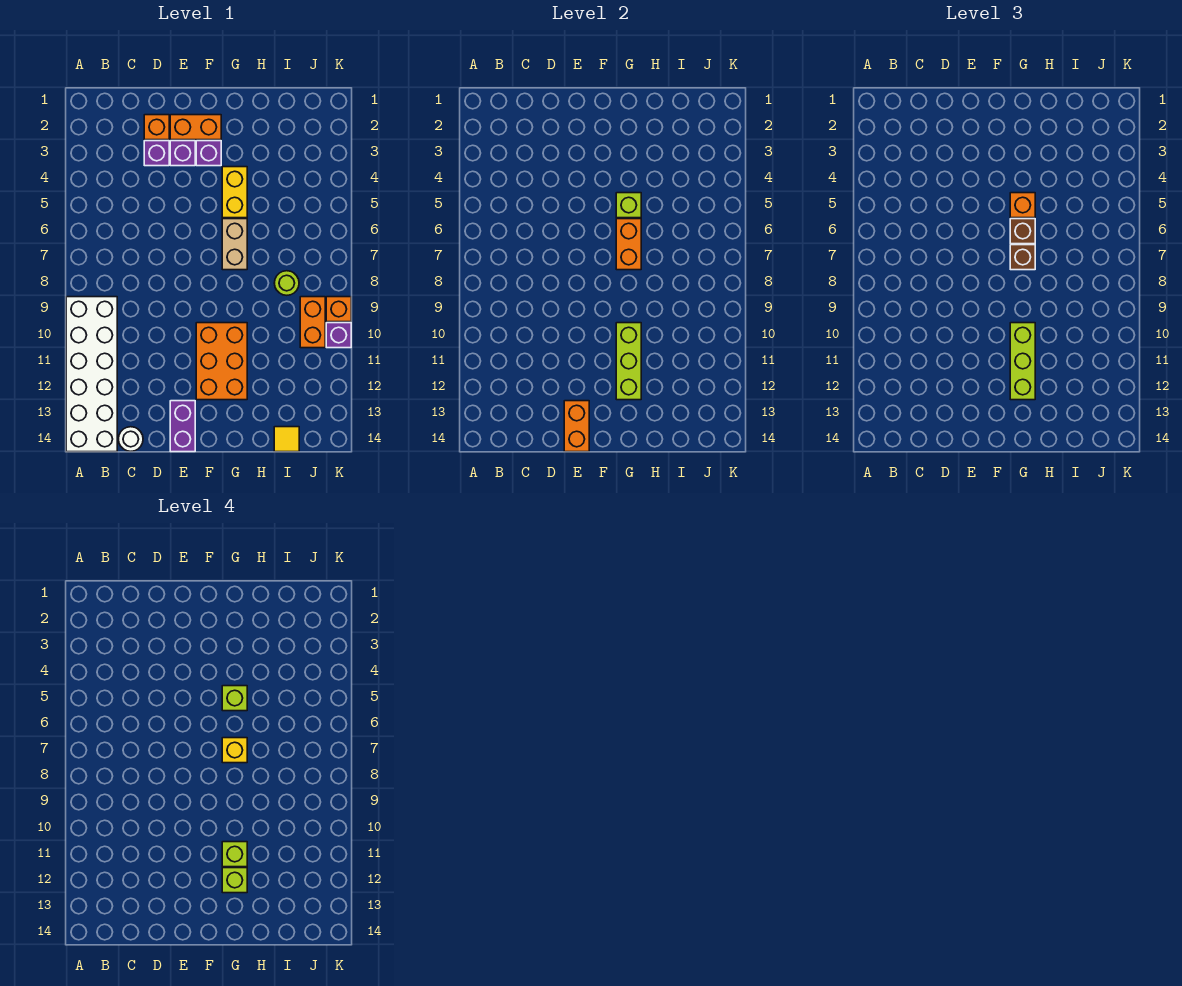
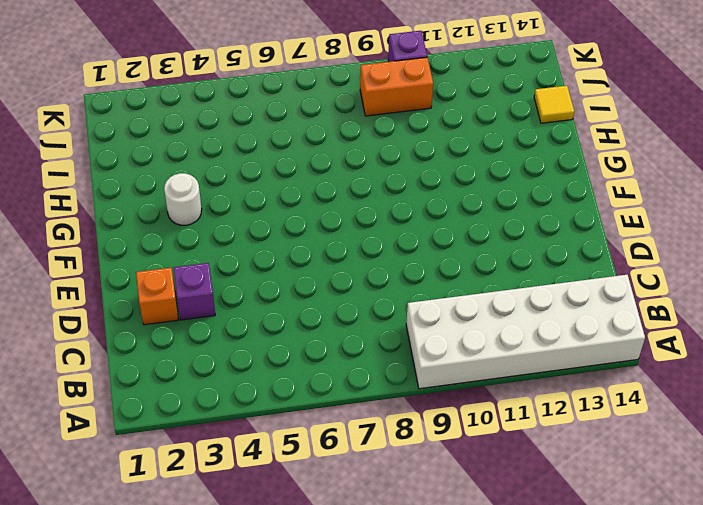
white 1x1 round brick [164,173,202,225] -> white 1x1 round brick moved to [118,427,143,451]
none -> orange 1x2 brick [170,115,221,140]
none -> purple 1x1 brick [170,141,195,166]
none -> purple 1x2 brick [170,401,195,452]

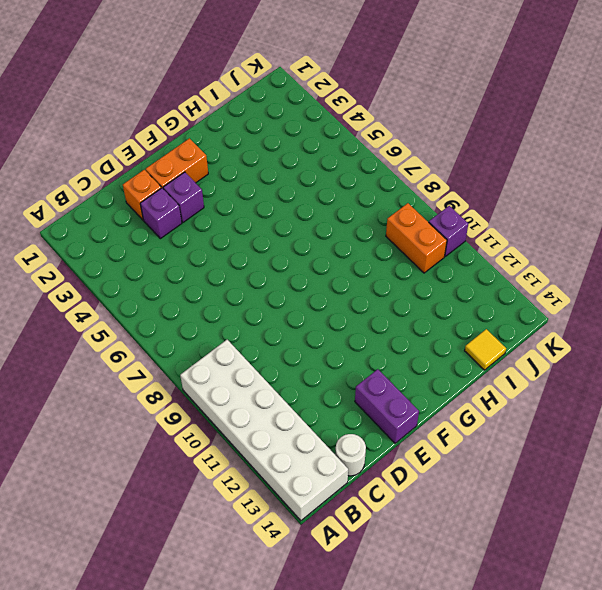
none -> purple 1x1 brick [196,141,221,166]
none -> orange 2x3 brick [196,323,247,400]
none -> yellow 1x2 brick [222,167,247,218]

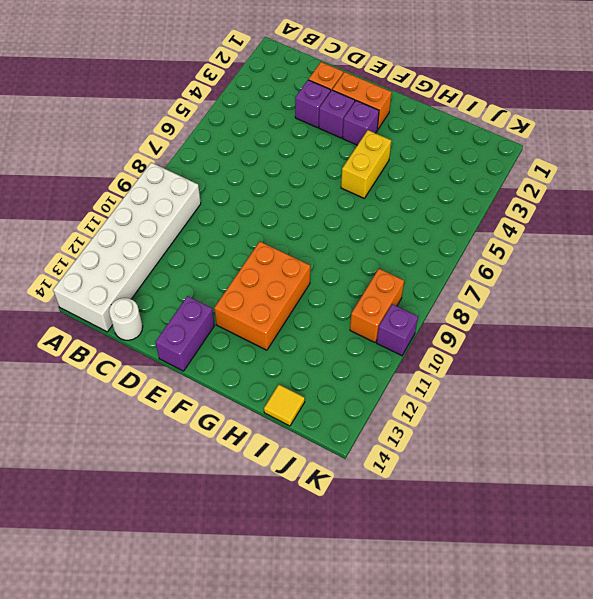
none -> tan 1x2 brick [222,219,247,270]
none -> lime 1x1 round brick [274,271,299,295]
none -> orange 1x1 brick [326,297,351,322]

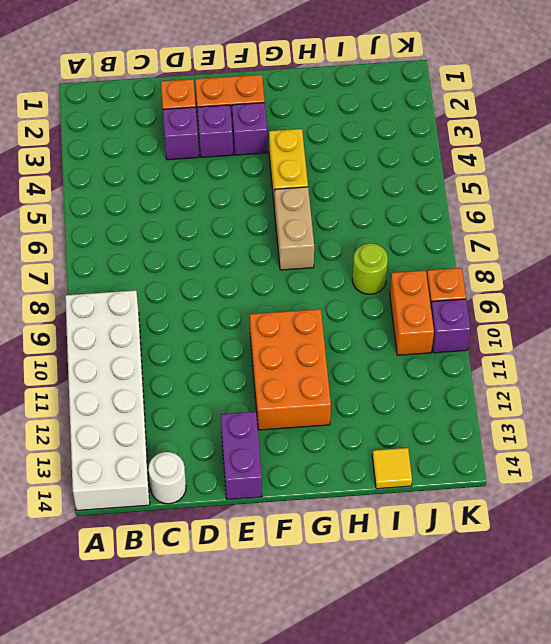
none -> orange 1x2 brick [564,401,589,452]
none -> lime 1x1 brick [616,193,641,218]
none -> orange 1x2 brick [616,219,641,270]

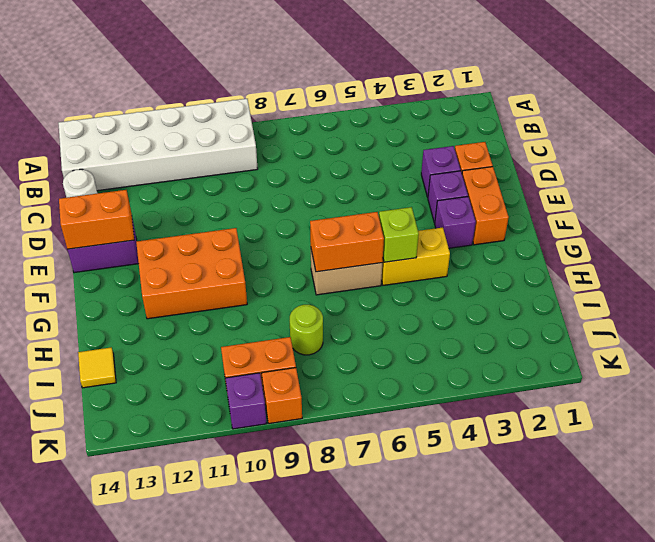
none -> lime 1x3 brick [616,323,641,400]
none -> orange 1x1 brick [1010,193,1035,218]
none -> brown 1x1 brick [1010,219,1035,244]

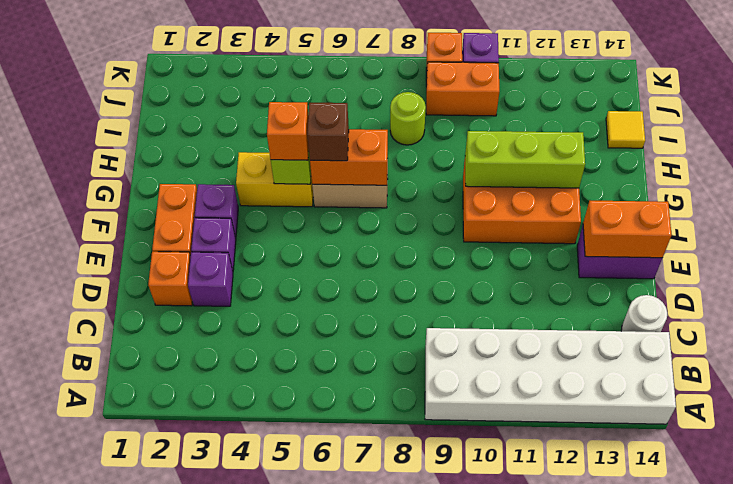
none -> brown 1x1 brick [1010,245,1035,270]
none -> lime 1x3 brick [1010,323,1035,400]
none -> lime 1x1 brick [222,686,247,711]

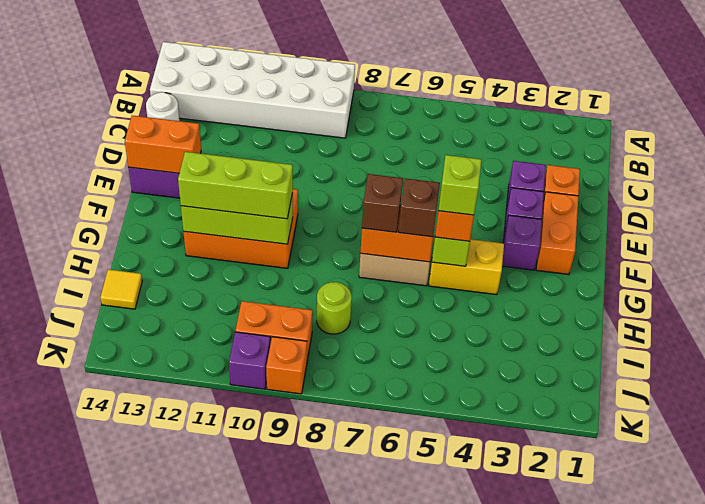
none -> yellow 1x1 brick [222,738,247,763]
none -> lime 1x1 brick [222,842,247,867]
none -> lime 1x1 brick [222,868,247,893]

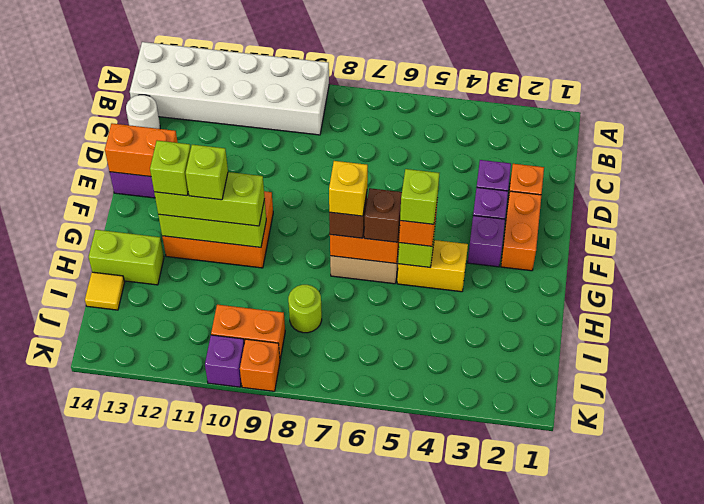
lime 1x2 brick [89,230,164,285] -> none

